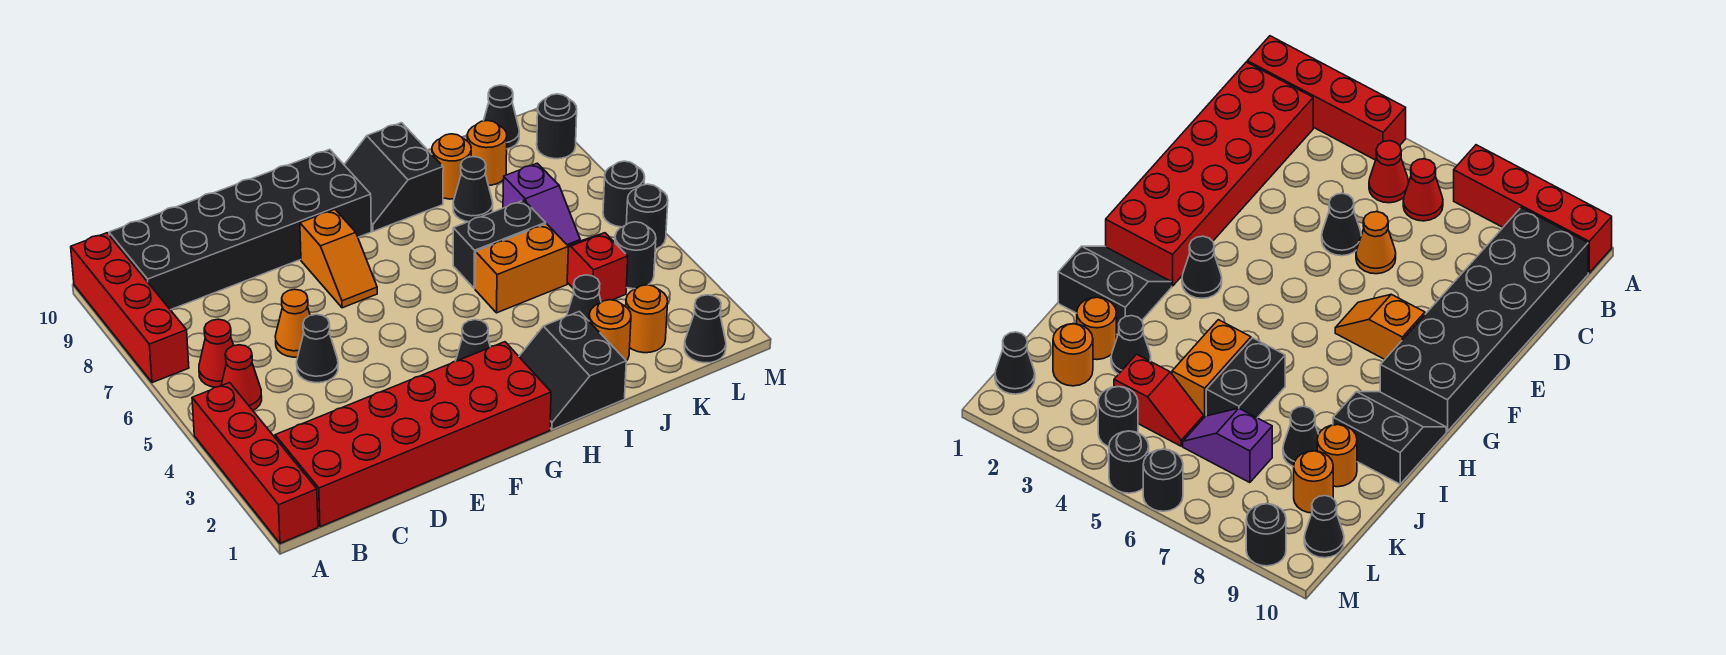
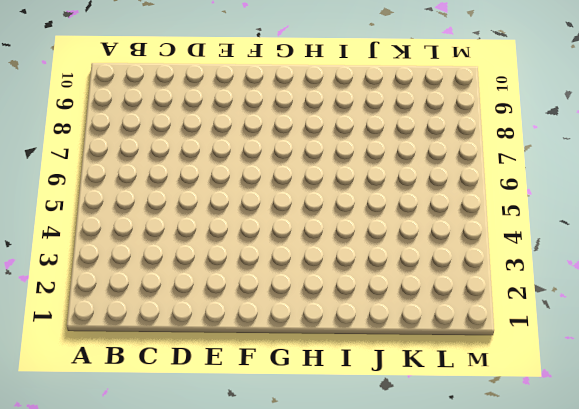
none -> red 1x4 brick [192,383,318,543]
none -> red 1x4 brick [71,233,189,383]
none -> red 2x6 brick [275,342,551,527]

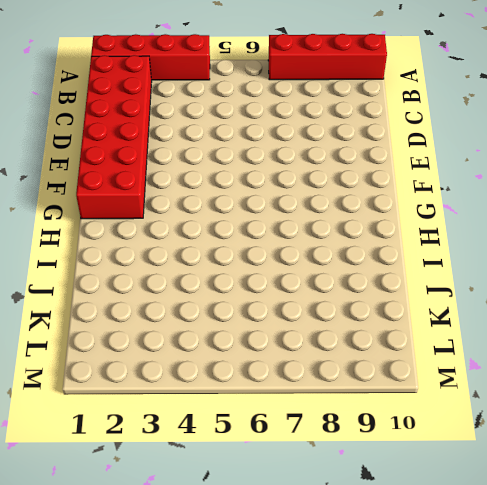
none -> red 1x1 cone [221,345,262,410]
none -> red 1x1 cone [199,319,234,387]
none -> black 2x6 brick [109,149,371,310]

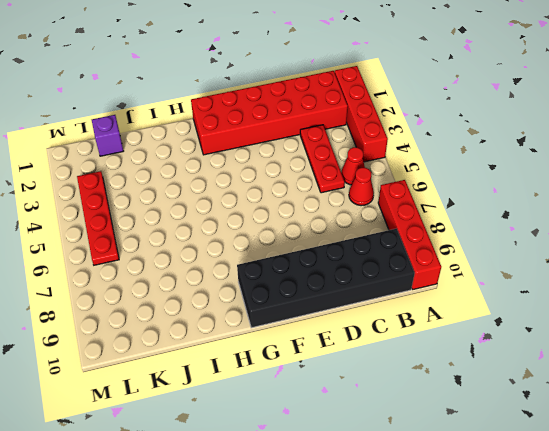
red 1x3 plate [300,125,345,193] -> none
purple 1x1 brick [92,115,123,156] -> none
red 1x4 plate [77,171,119,265] -> black 1x1 round brick [615,222,656,289]
none -> black 1x1 cone [297,314,338,383]
none -> orange 1x1 cone [275,289,310,357]
none -> orange 1x2 slope [300,209,377,308]

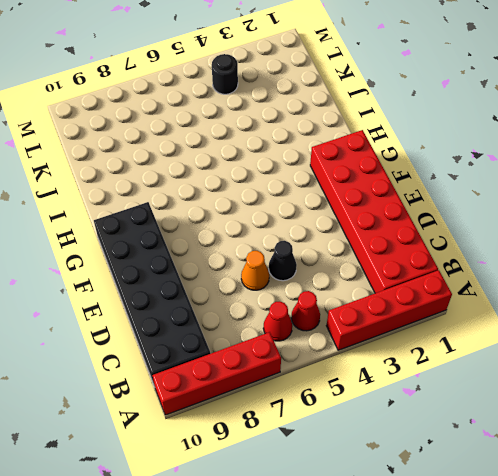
none -> orange 1x2 slope [300,209,377,308]
none -> black 1x1 cone [456,320,490,361]
none -> black 2x2 slope [519,311,626,430]

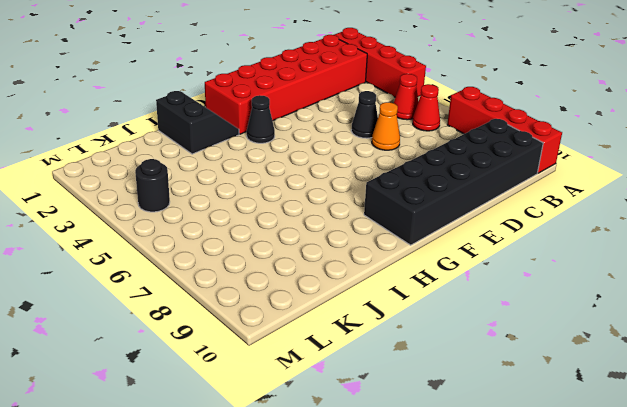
none -> orange 1x2 slope [300,209,377,308]
none -> black 2x2 slope [344,123,443,231]
none -> orange 1x2 brick [475,224,568,313]

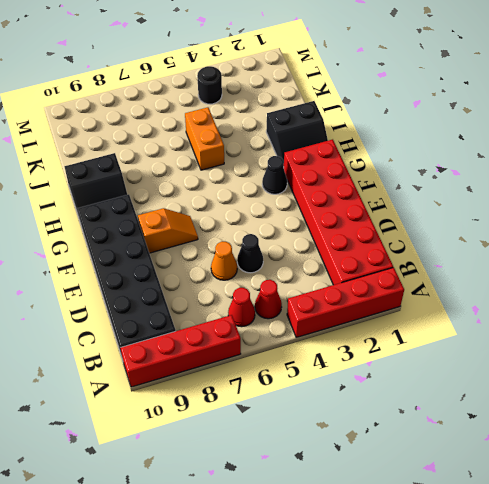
none -> black 1x2 brick [453,200,546,289]
none -> orange 1x1 round brick [589,300,631,361]
none -> black 1x1 cone [567,275,601,321]

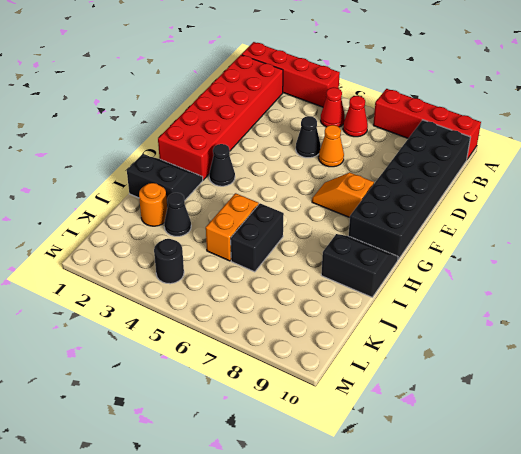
none -> black 1x1 cone [453,157,493,222]
none -> orange 1x1 round brick [432,134,471,199]
none -> orange 1x1 round brick [626,285,668,353]

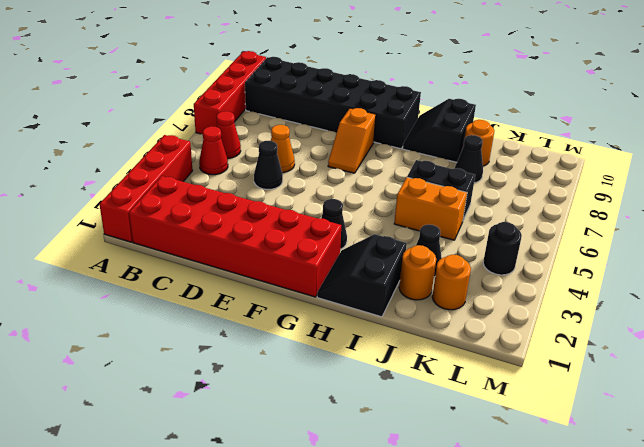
none -> red 1x2 slope [567,233,628,302]
none -> purple 1x2 slope [503,163,580,246]
none -> orange 1x1 round brick [467,121,507,185]

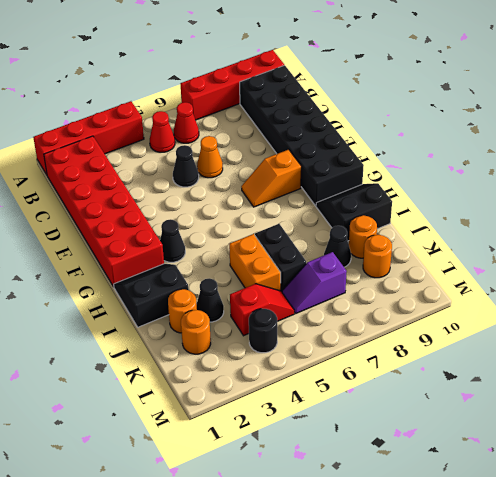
none -> black 1x1 cone [684,295,726,363]
none -> black 1x1 cone [484,85,519,149]
none -> black 1x1 round brick [626,184,668,249]

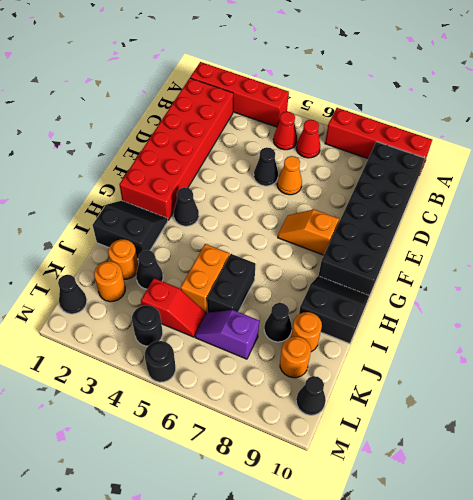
none -> black 1x1 round brick [603,161,645,227]
none -> black 1x1 round brick [537,94,577,159]

